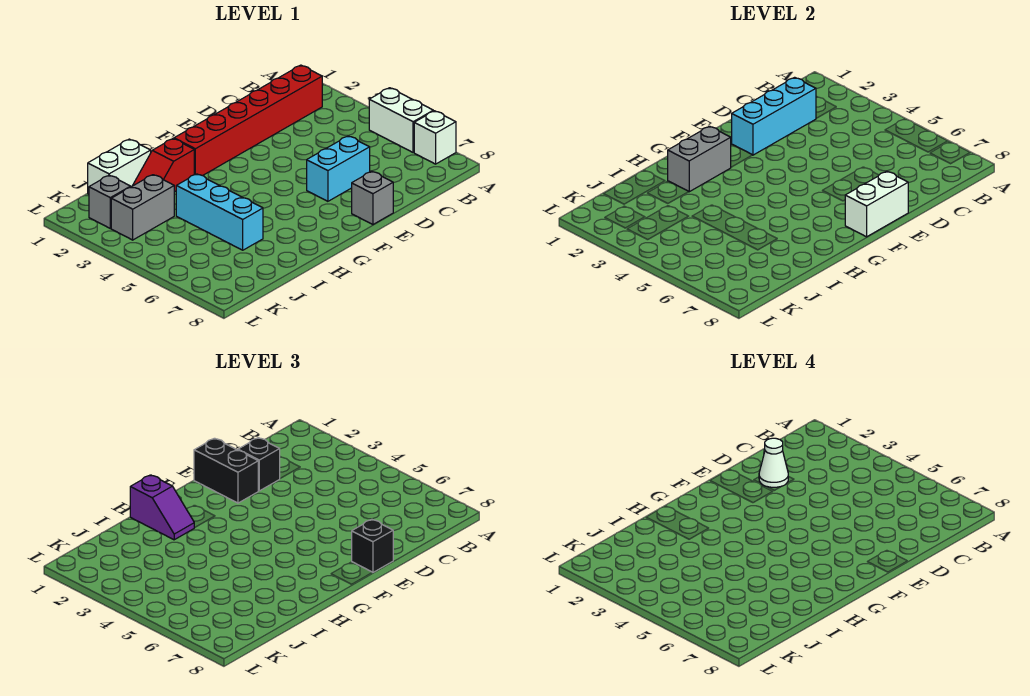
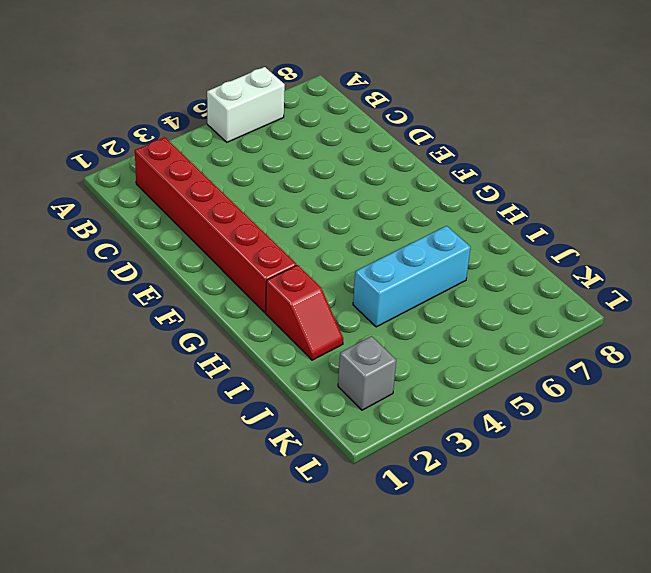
none -> white 1x1 brick [414,111,456,164]
none -> cyan 1x2 brick [307,136,370,201]
none -> grey 1x1 brick [352,171,393,225]

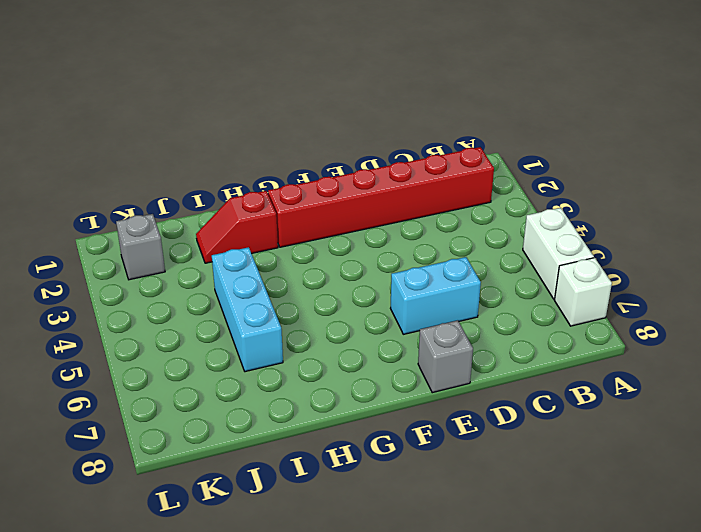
none -> white 1x2 brick [88,139,151,194]
none -> grey 1x2 brick [111,175,174,240]
none -> cyan 1x3 brick [732,77,816,155]

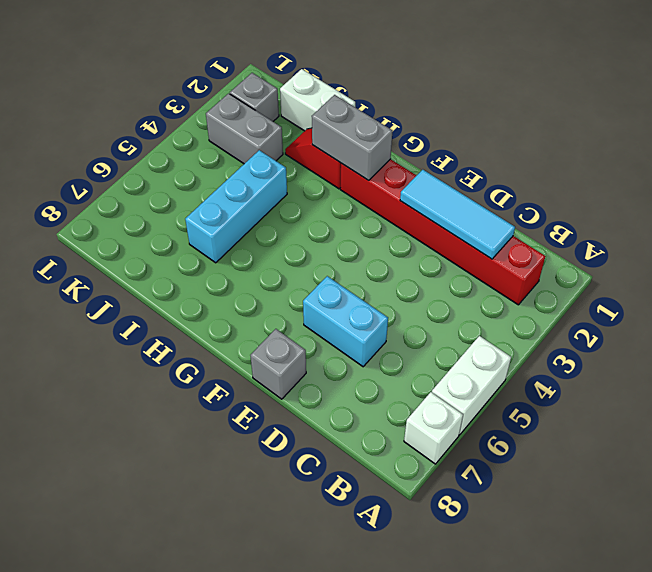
cyan 1x3 tile [400,170,515,259] -> cyan 1x3 brick [732,77,816,155]
none -> white 1x2 brick [845,171,908,237]
none -> black 1x1 brick [238,438,280,491]
none -> black 1x2 brick [194,438,258,503]

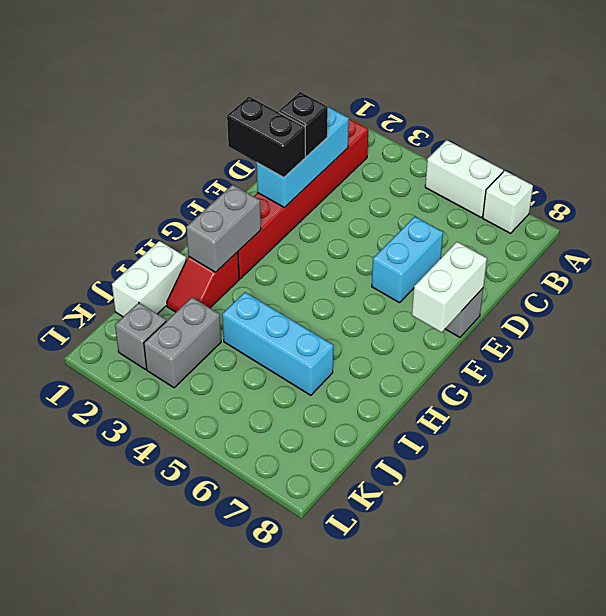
none -> black 1x1 brick [352,519,393,573]
none -> purple 1x2 slope [130,475,194,540]
none -> white 1x1 cone [759,438,788,487]

